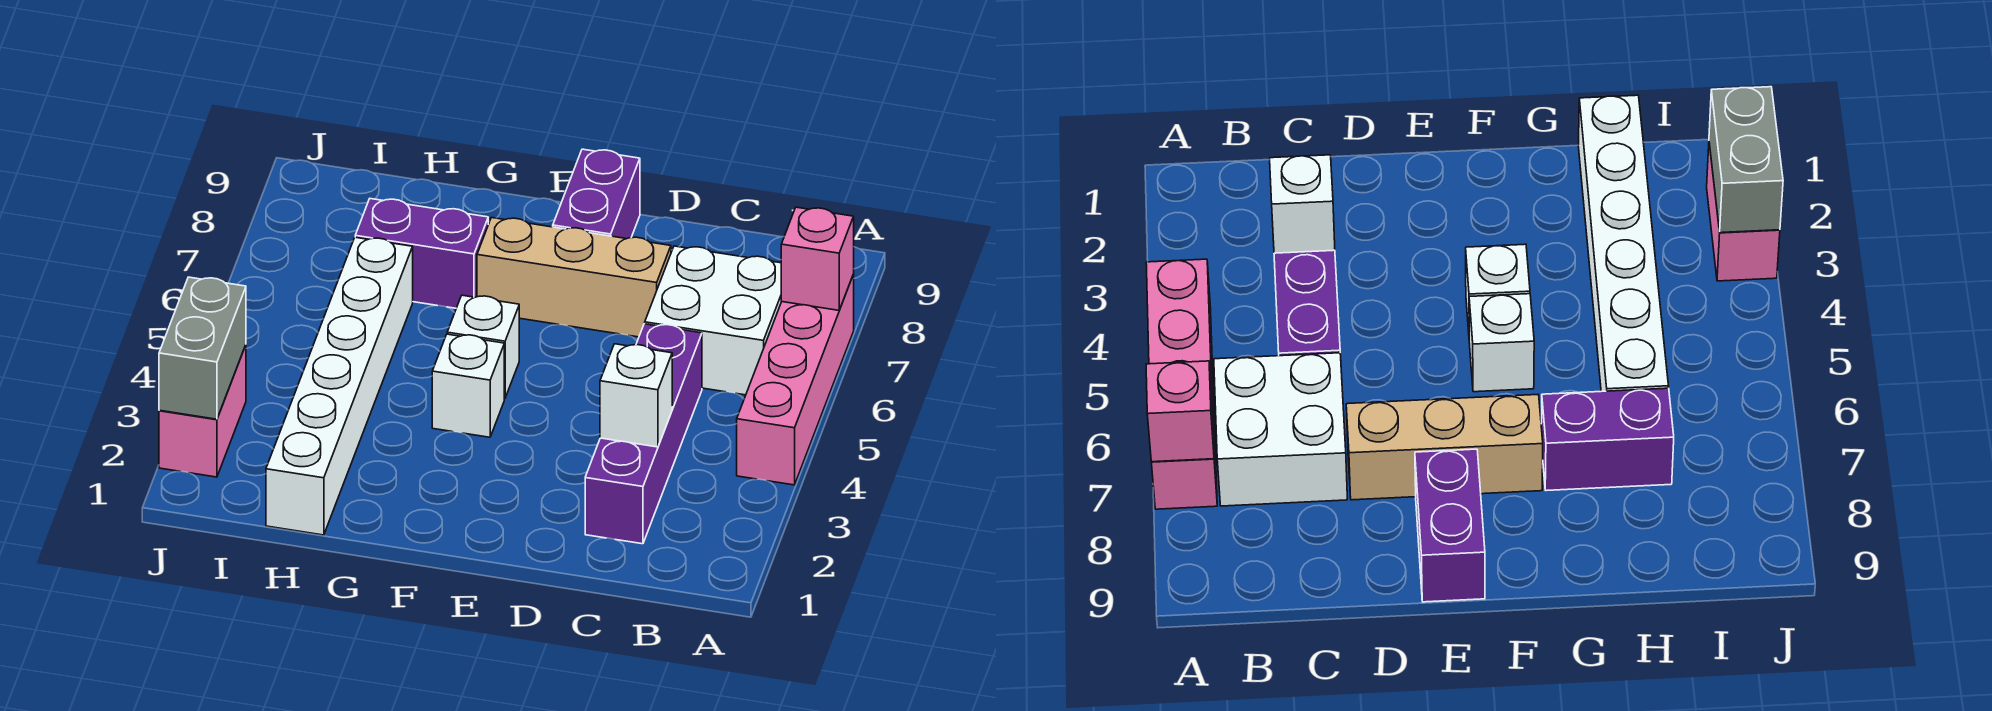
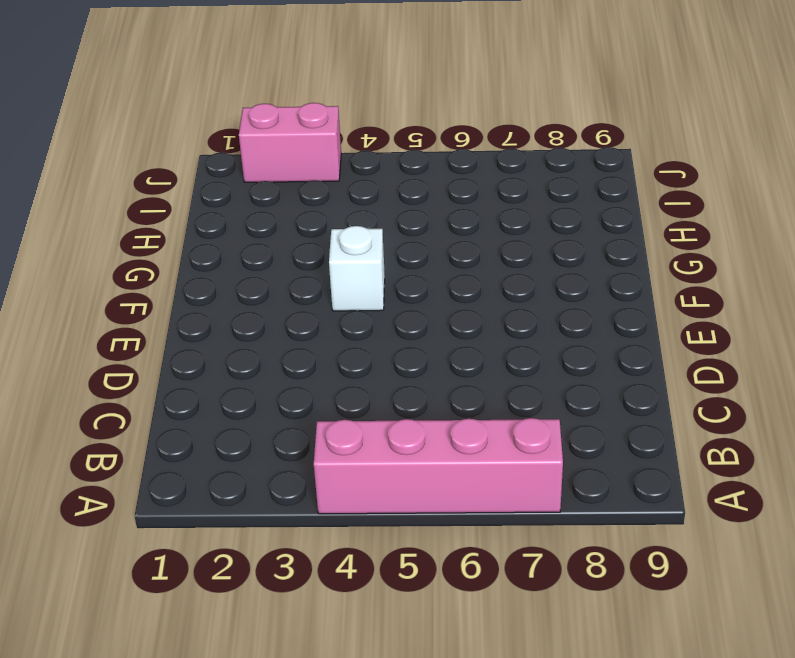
none -> white 2x2 brick [645,246,781,395]
none -> purple 1x4 brick [585,324,702,544]
none -> tan 1x3 brick [477,218,671,337]

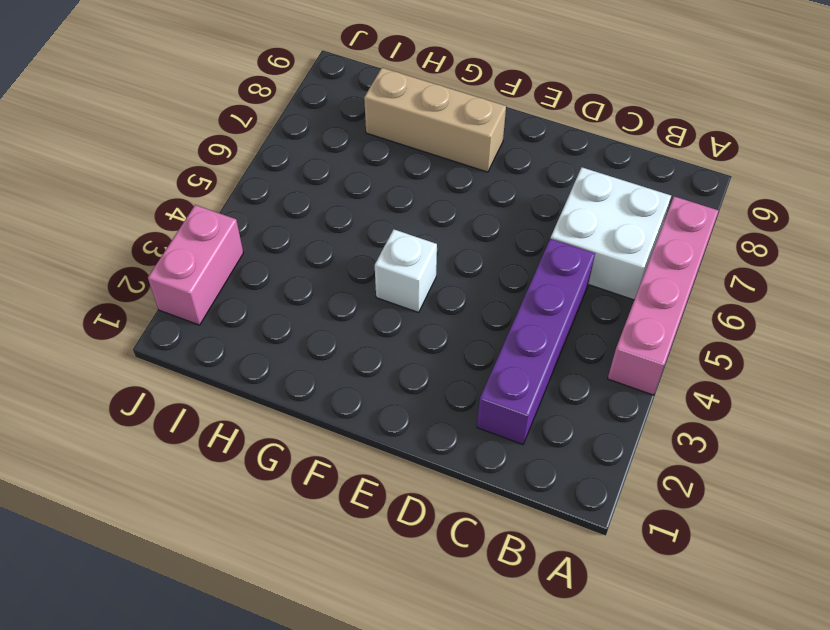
tan 1x3 brick [364,68,506,172] -> tan 1x3 brick moved to [477,218,671,337]
none -> purple 1x2 brick [553,149,640,239]
none -> white 1x1 brick [447,295,519,398]
none -> purple 1x2 brick [355,199,488,308]

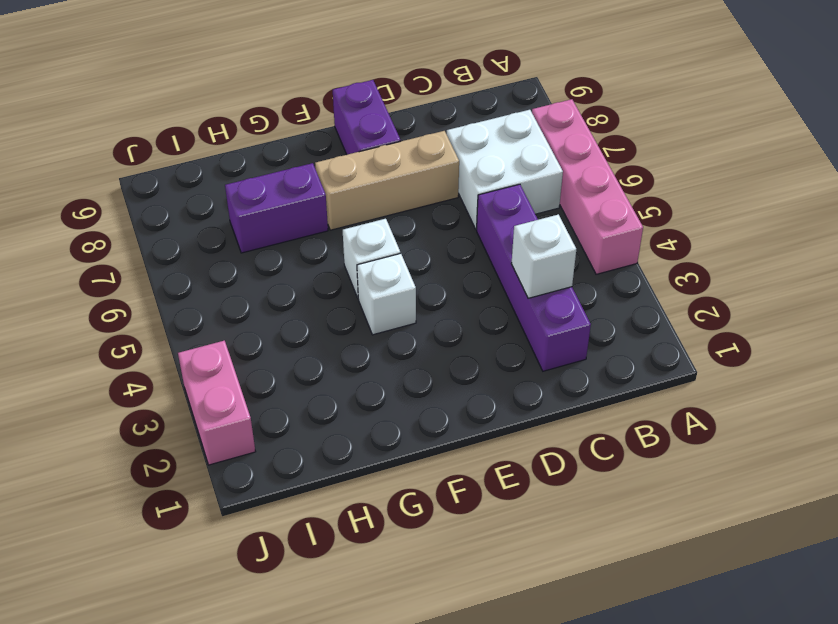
none -> white 1x6 brick [266,237,413,535]
none -> pink 1x1 brick [781,207,854,310]
none -> grey 1x2 brick [159,277,246,419]

